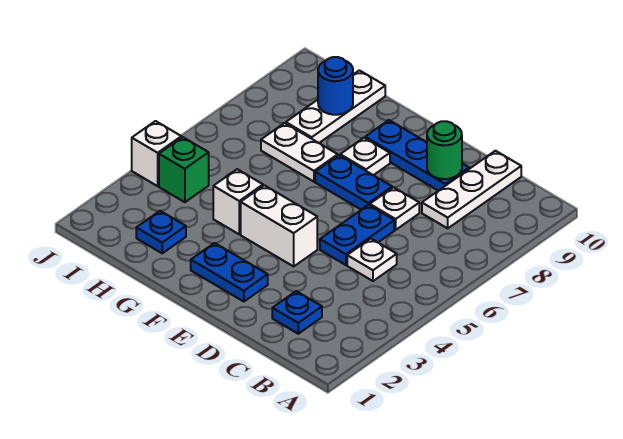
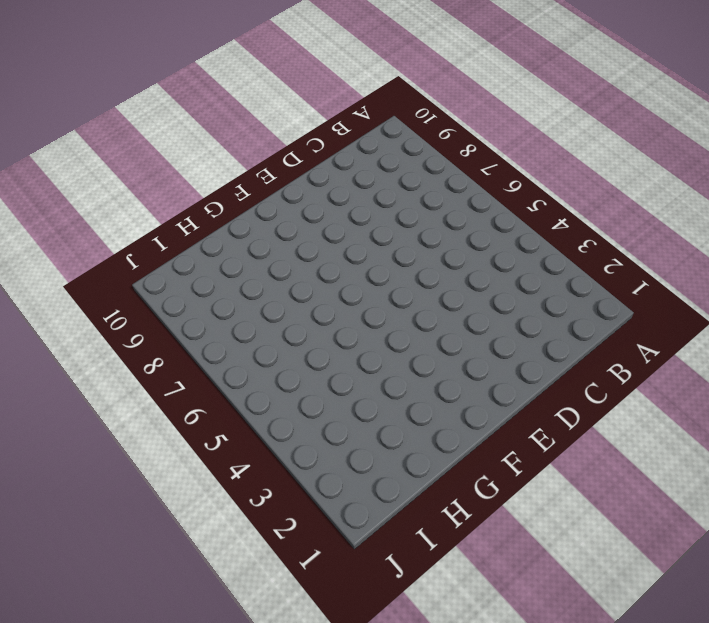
none -> blue 1x1 plate [272,291,322,334]
none -> white 1x1 plate [347,239,397,281]
none -> white 1x3 plate [422,151,521,228]

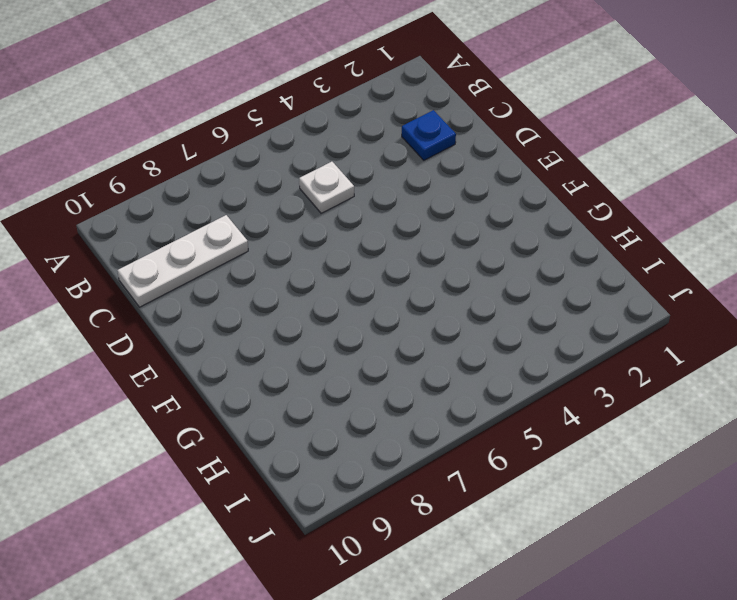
none -> blue 1x2 plate [320,205,394,265]
none -> white 1x1 plate [370,187,419,230]
none -> blue 1x3 plate [365,120,469,191]

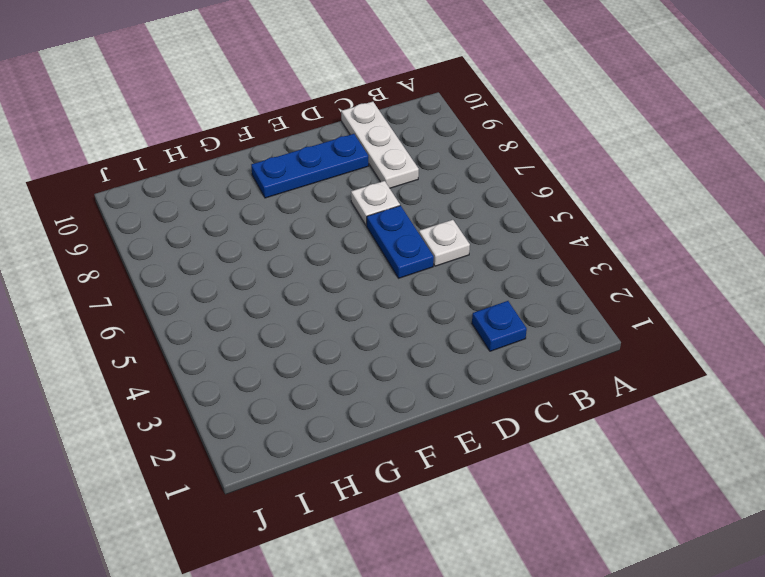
none -> blue 1x2 plate [191,243,268,302]
none -> white 1x2 brick [241,185,317,266]
none -> blue 1x2 plate [315,155,392,210]

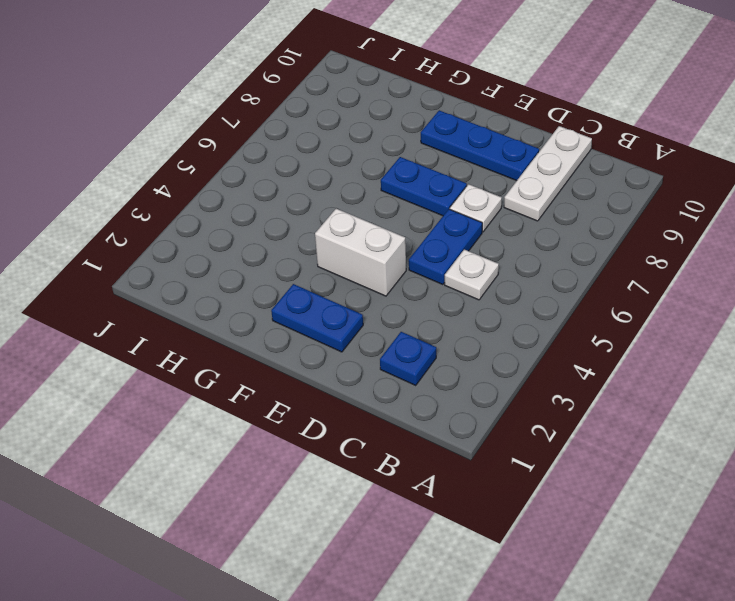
none -> white 1x1 plate [340,138,390,175]
none -> white 1x1 brick [213,169,263,234]
none -> white 1x2 plate [261,123,338,182]

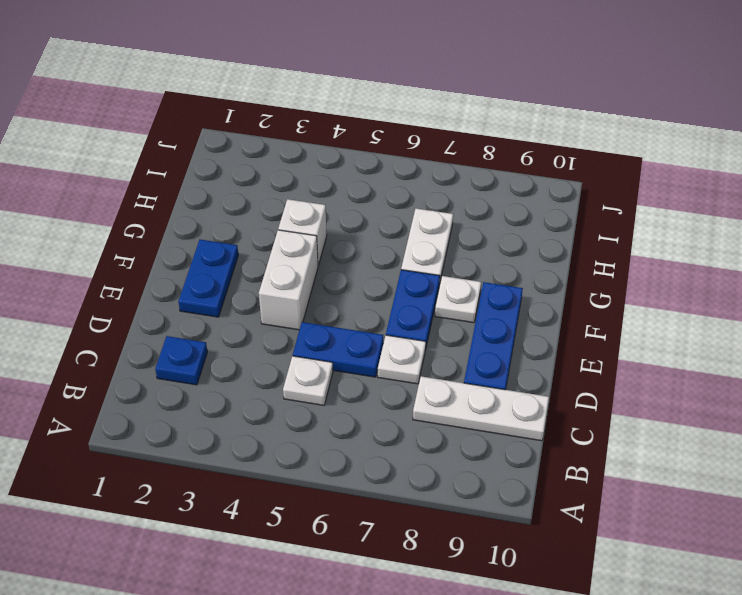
none -> blue 1x1 plate [136,211,186,253]
none -> white 1x3 plate [286,70,385,143]
none -> green 1x1 brick [159,137,209,202]

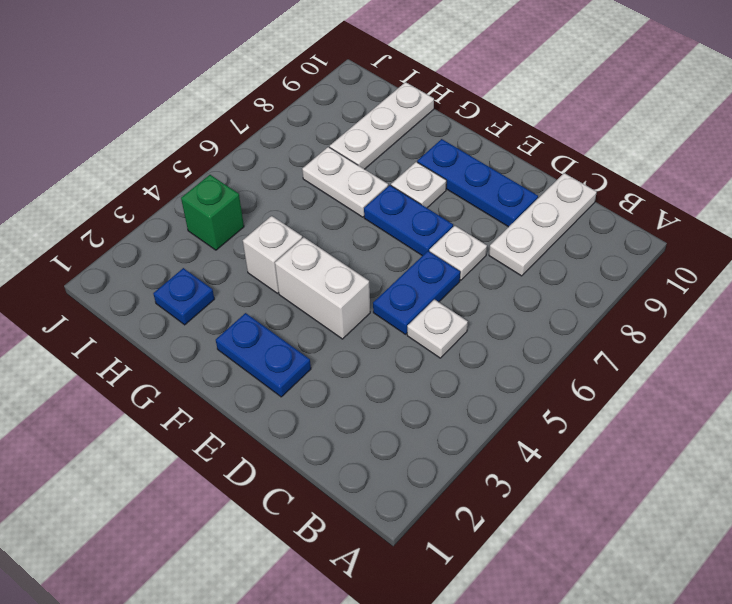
none -> blue 1x1 plate [272,291,322,334]
none -> white 1x1 brick [132,121,181,186]
none -> green 1x1 round brick [427,121,462,179]

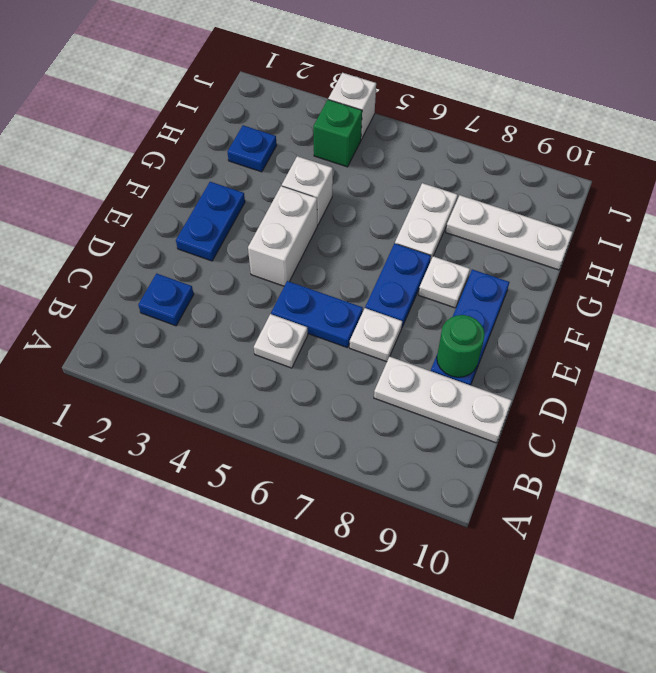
none -> blue 1x1 round brick [318,57,353,115]

